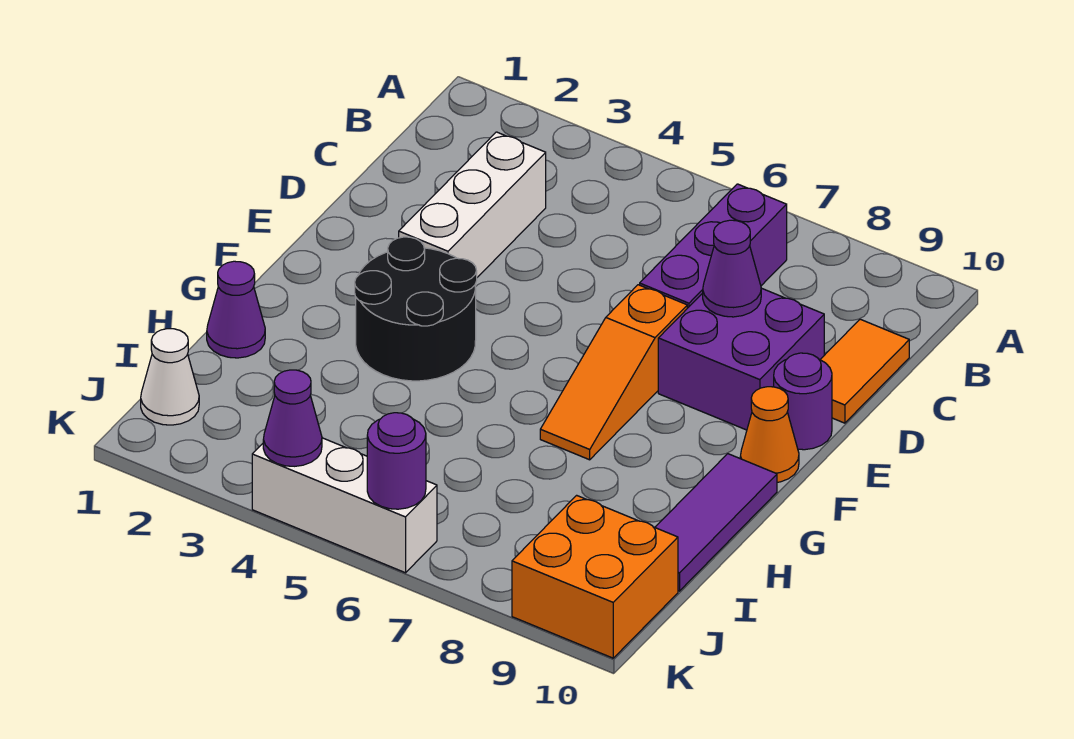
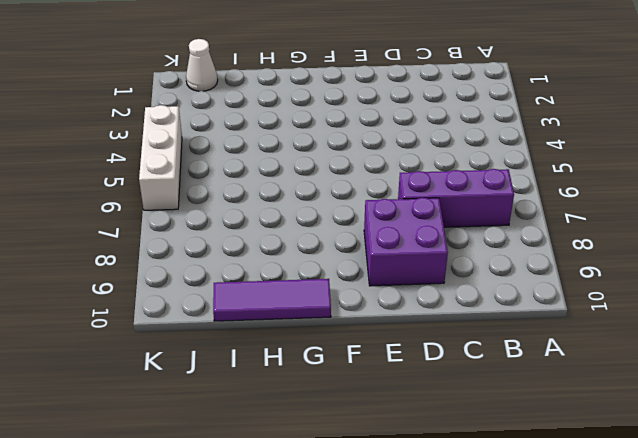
none -> white 1x3 brick [399,132,546,277]
none -> orange 1x2 tile [820,319,909,423]
none -> orange 1x3 slope [540,285,687,460]

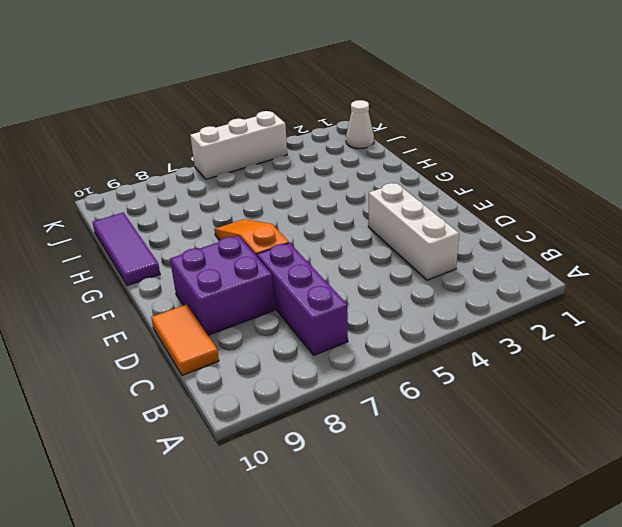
none -> purple 1x1 round brick [774,353,832,450]
none -> black 2x2 round brick [355,237,477,381]
none -> orange 1x1 cone [740,387,799,482]

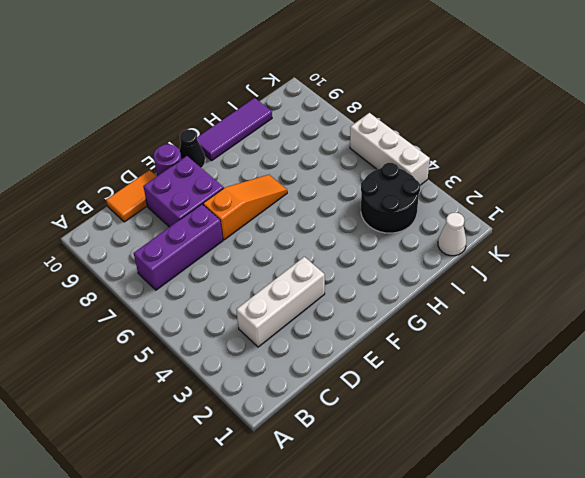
black 1x1 cone [180,129,205,168] -> orange 1x1 cone [740,387,799,482]
black 2x2 round brick [361,163,420,233] -> black 2x2 round brick moved to [355,237,477,381]
none -> purple 1x1 cone [207,261,265,358]
none -> orange 2x2 brick [512,495,678,658]
none -> purple 1x1 cone [703,220,761,317]

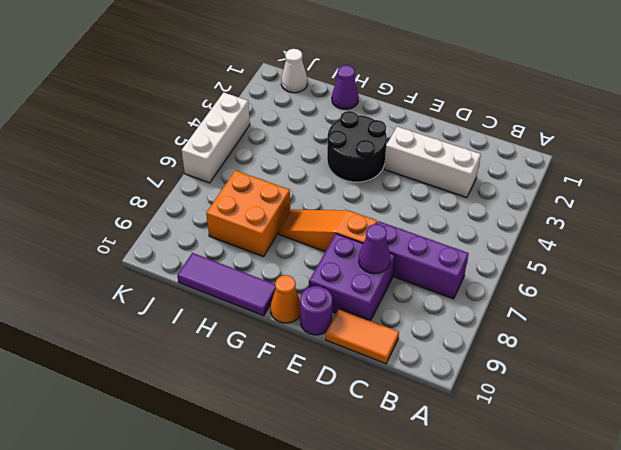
orange 2x2 brick [206,170,290,257] -> orange 2x2 brick moved to [512,495,678,658]
none -> purple 1x1 cone [263,370,322,466]
none -> purple 1x1 round brick [367,413,426,509]

